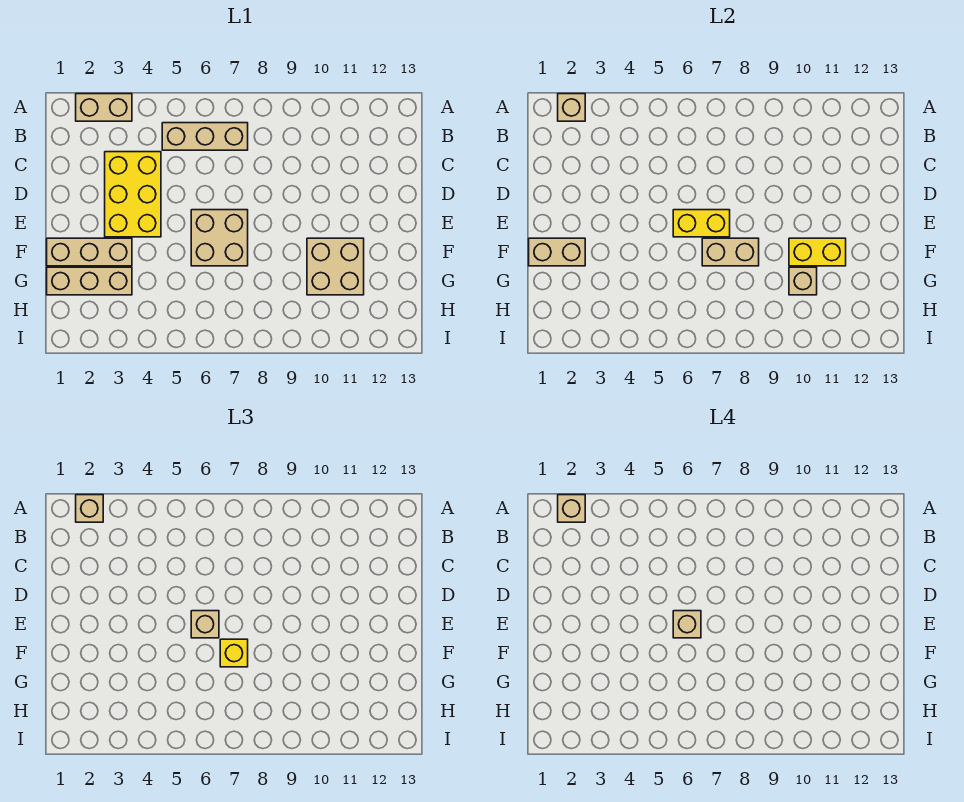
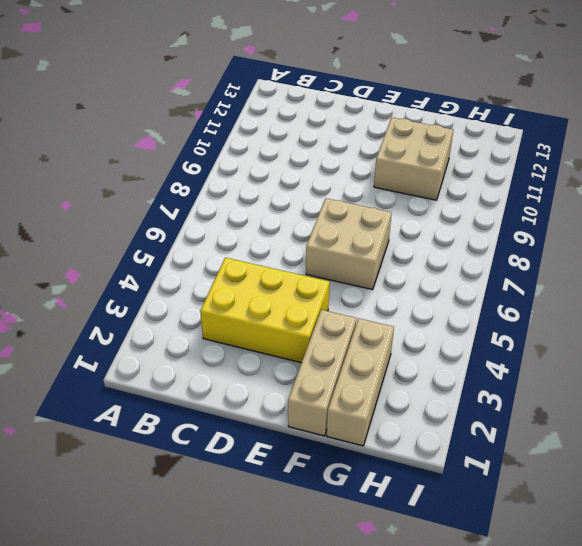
none -> tan 1x2 brick [76,94,132,121]
none -> tan 1x3 brick [162,123,248,150]
none -> tan 1x1 brick [558,94,585,121]

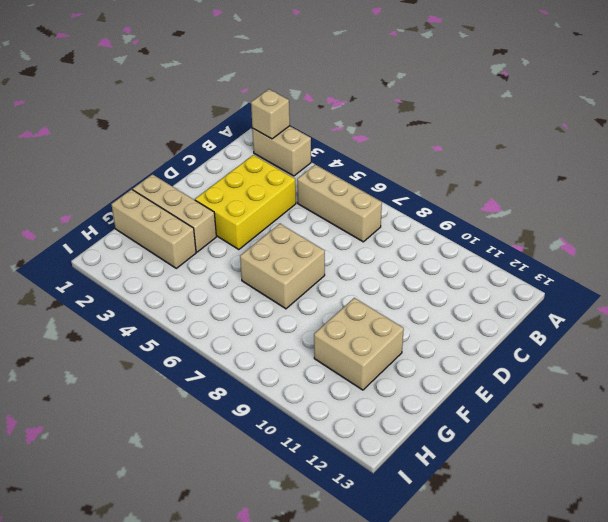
none -> yellow 1x2 brick [673,210,730,237]
none -> tan 1x2 brick [529,238,585,266]
none -> tan 1x2 brick [702,238,759,266]

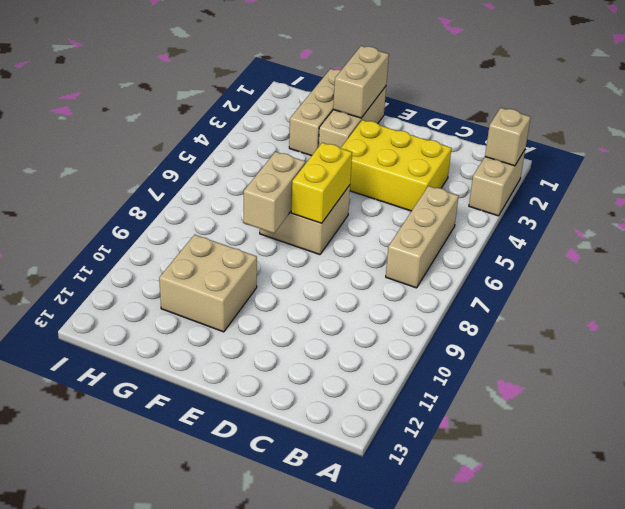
none -> yellow 1x2 brick [789,238,846,266]
none -> tan 1x1 brick [789,267,817,295]
none -> tan 1x1 brick [76,495,103,522]

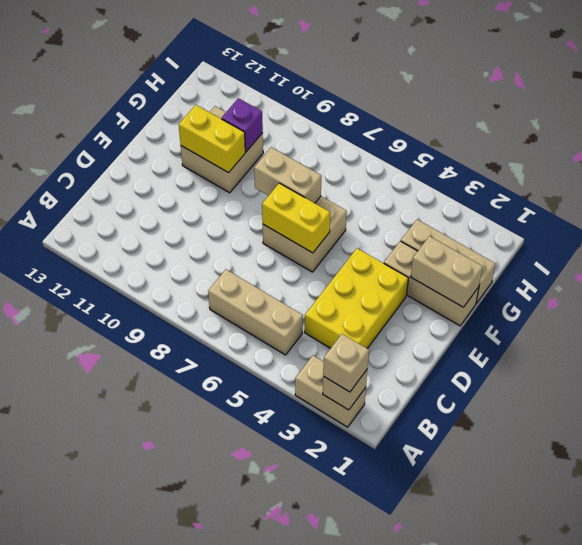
purple 1x1 brick [222,98,263,152] -> tan 1x1 brick [789,267,817,295]
none -> tan 1x1 brick [191,611,219,638]
none -> yellow 1x1 brick [220,639,248,667]
none -> tan 1x1 brick [558,495,585,522]

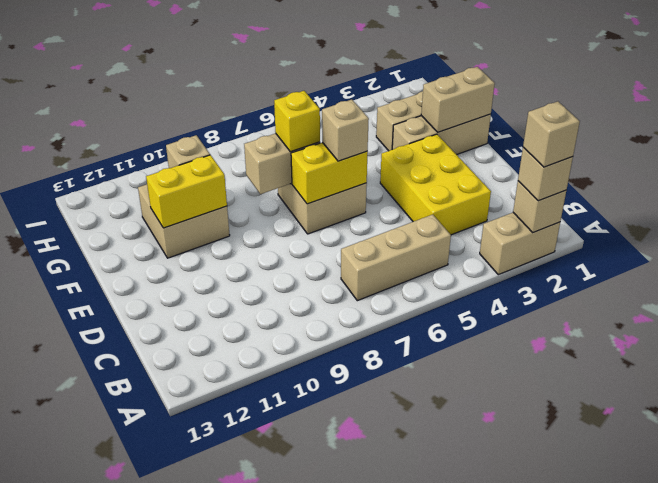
none -> tan 1x1 brick [673,611,701,638]

